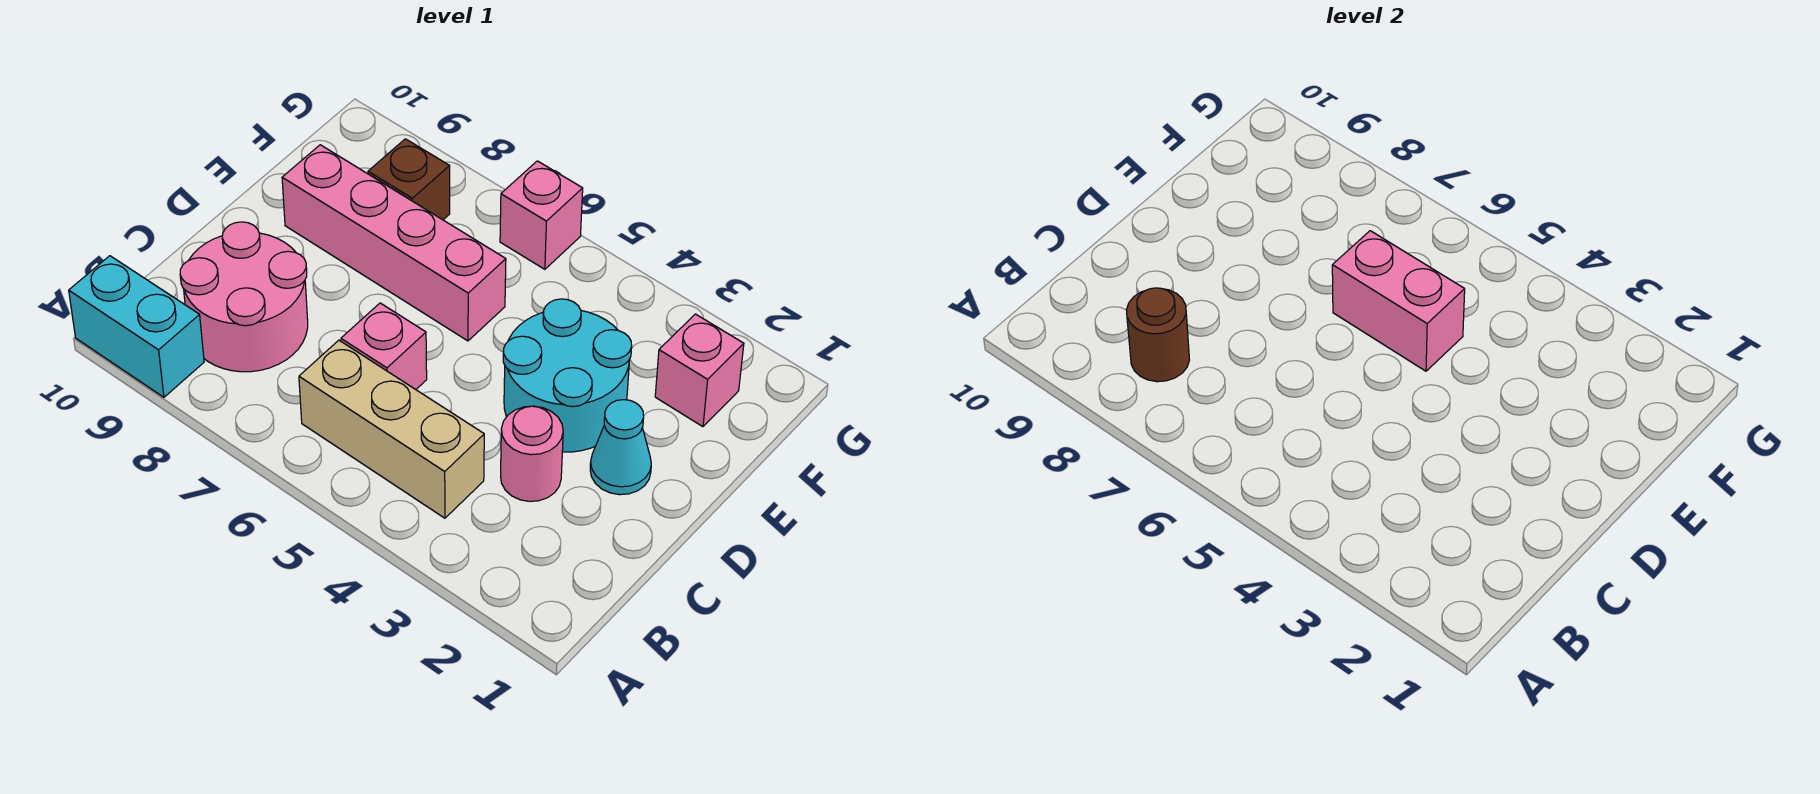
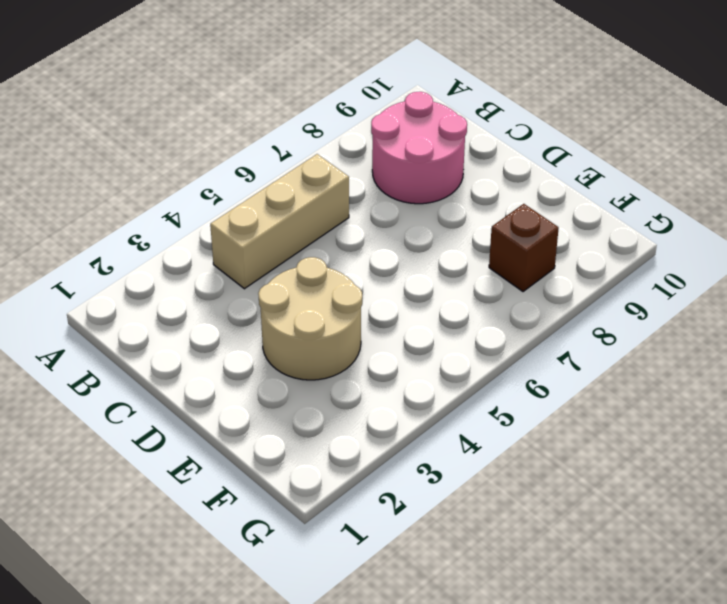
tan 2x2 round brick [258,257,362,380] -> cyan 2x2 round brick [503,299,632,452]
none -> cyan 1x2 brick [69,256,204,397]
none -> pink 1x1 round brick [501,406,563,501]
none -> pink 1x1 brick [341,303,427,389]

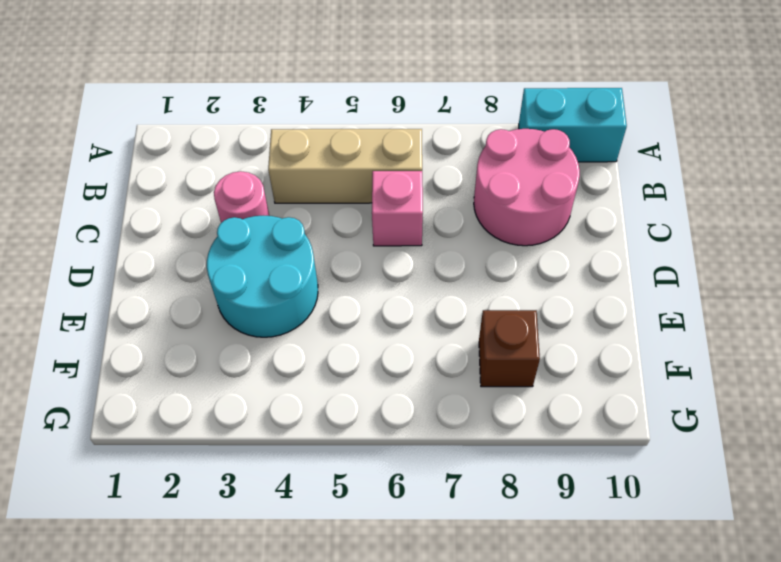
none -> cyan 1x1 cone [590,400,651,495]
none -> pink 1x4 brick [282,145,506,341]
none -> pink 1x1 brick [655,314,744,427]

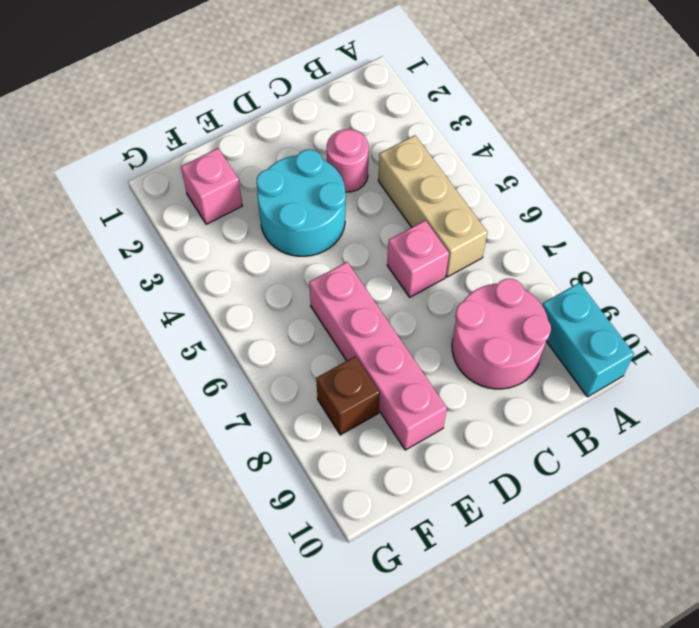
none -> cyan 1x1 cone [590,400,651,495]
none -> pink 1x1 brick [500,161,583,269]
none -> brown 1x1 round brick [1126,288,1189,382]

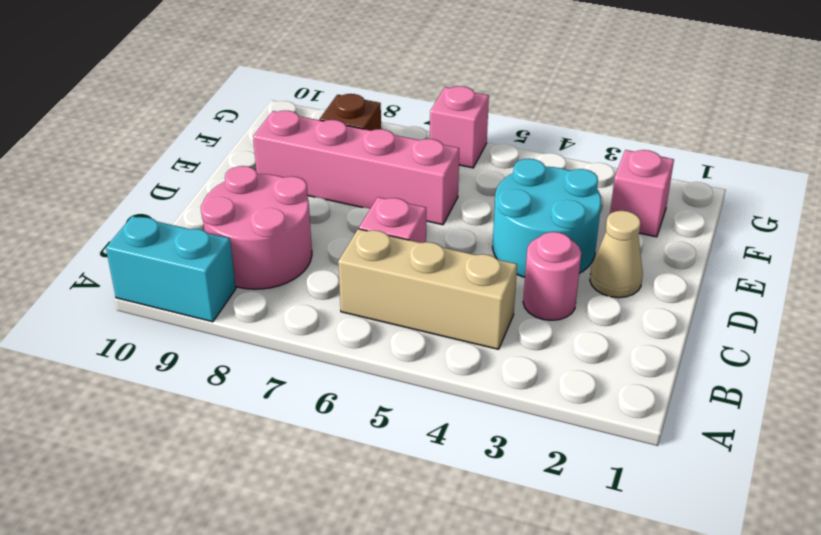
tan 1x1 cone [590,211,643,298] -> cyan 1x1 cone [590,400,651,495]
none -> brown 1x1 round brick [1126,288,1189,382]
none -> pink 1x2 brick [1332,231,1465,371]

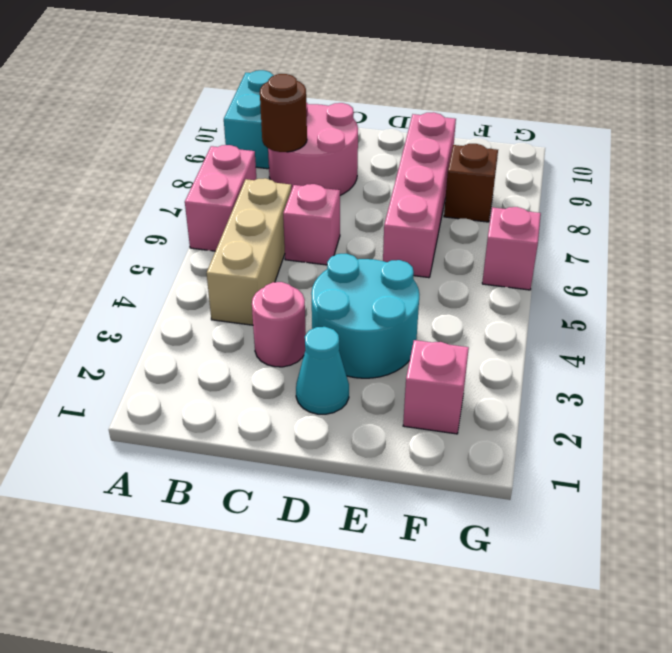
pink 1x2 brick [185,145,256,251] -> pink 1x2 brick moved to [1332,231,1465,371]

